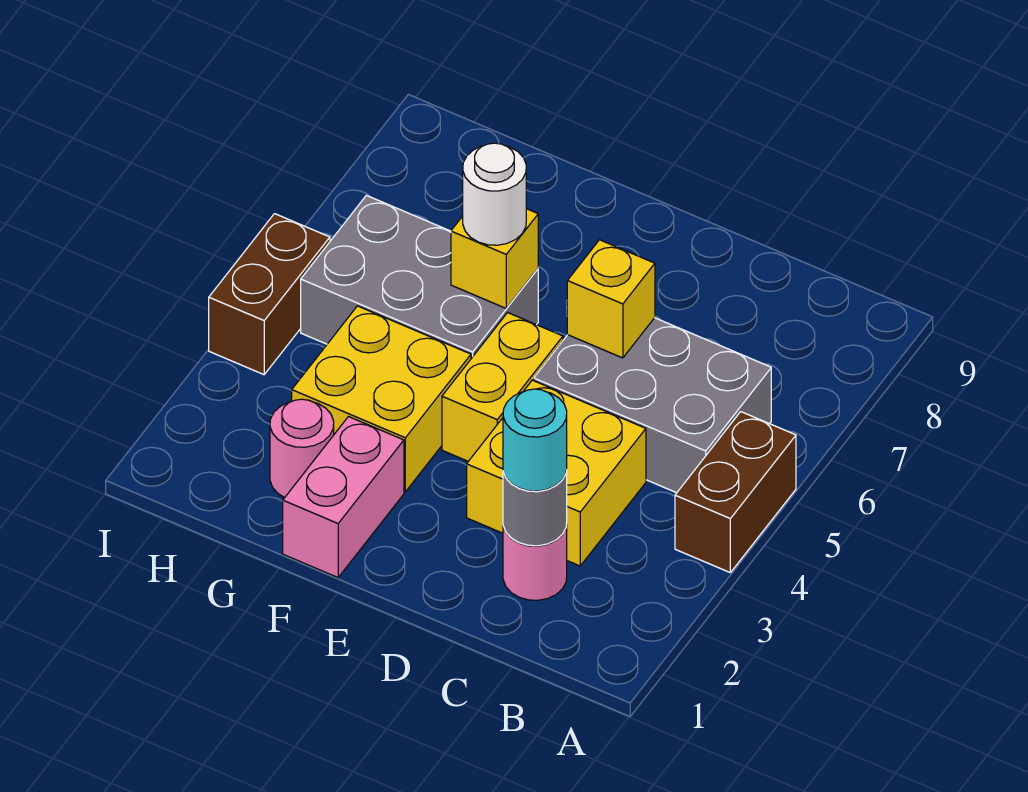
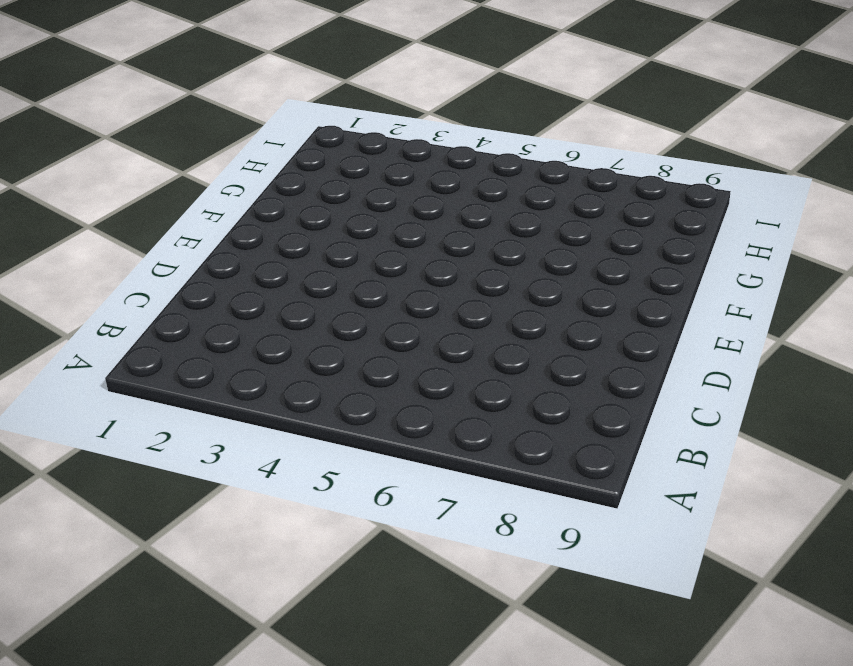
none -> brown 1x2 brick [675,412,796,572]
none -> grey 2x3 brick [534,318,771,493]
none -> pink 1x1 round brick [503,525,567,600]

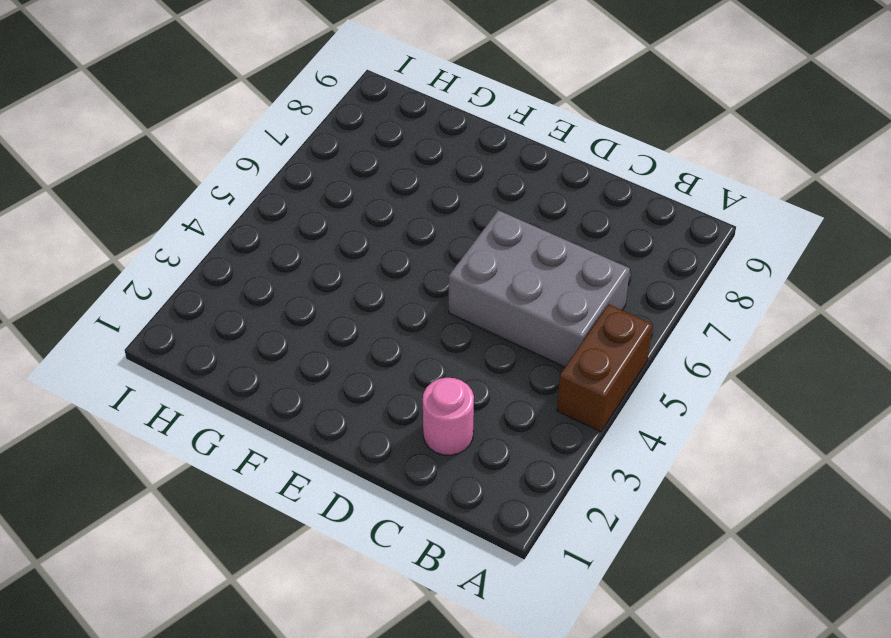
none -> yellow 2x2 brick [467,380,646,566]
none -> yellow 1x2 brick [442,313,563,461]
none -> pink 1x2 brick [283,417,404,577]

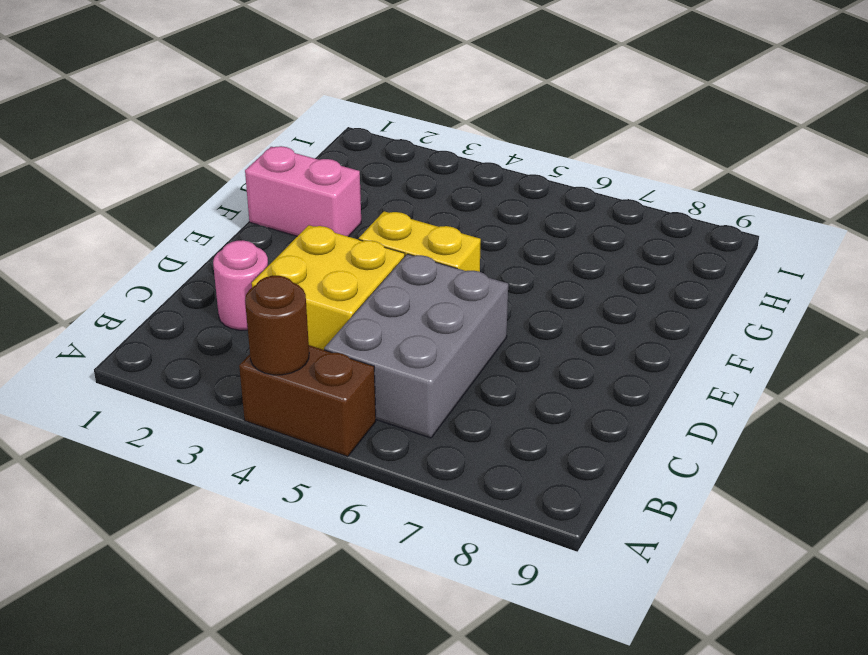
brown 1x1 round brick [245,276,309,375] -> none
none -> yellow 2x2 brick [292,306,471,492]
none -> grey 2x3 brick [301,195,538,358]
none -> pink 1x1 round brick [270,399,334,498]

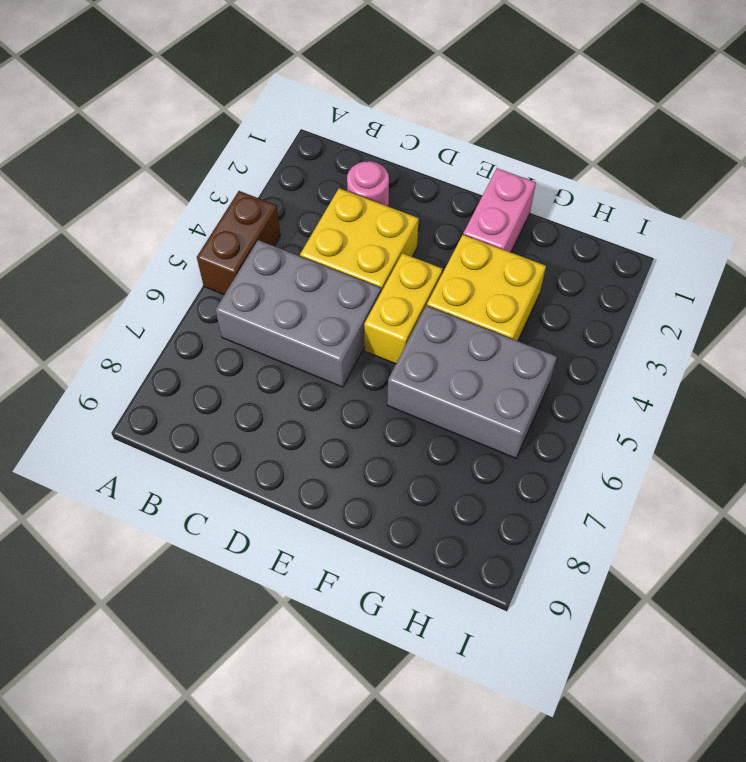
none -> pink 1x1 round brick [270,399,334,498]
none -> brown 1x2 brick [209,214,330,375]
none -> grey 1x1 round brick [503,470,567,546]

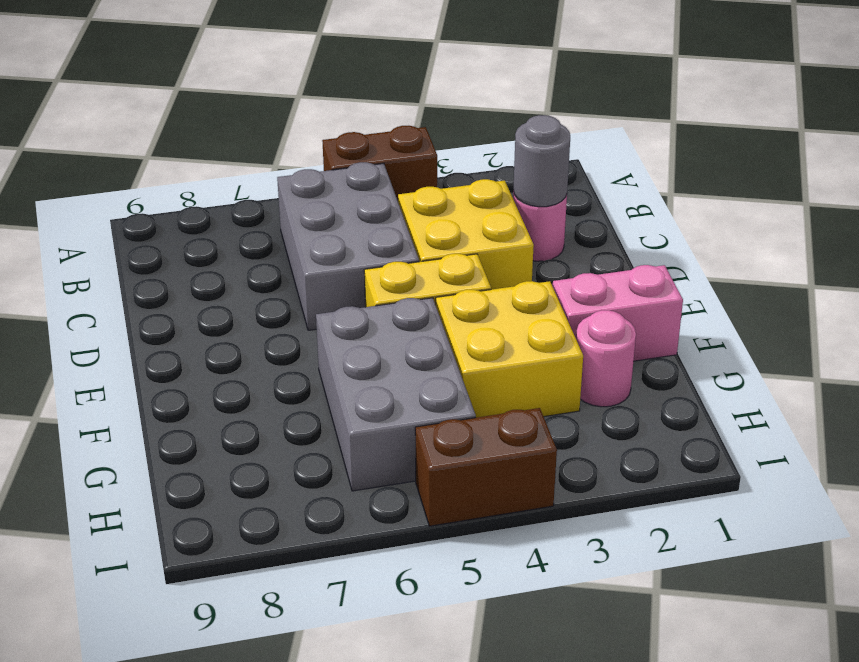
none -> yellow 1x1 brick [567,240,655,358]
none -> yellow 1x1 brick [451,209,538,308]
none -> cyan 1x1 round brick [503,389,567,491]

